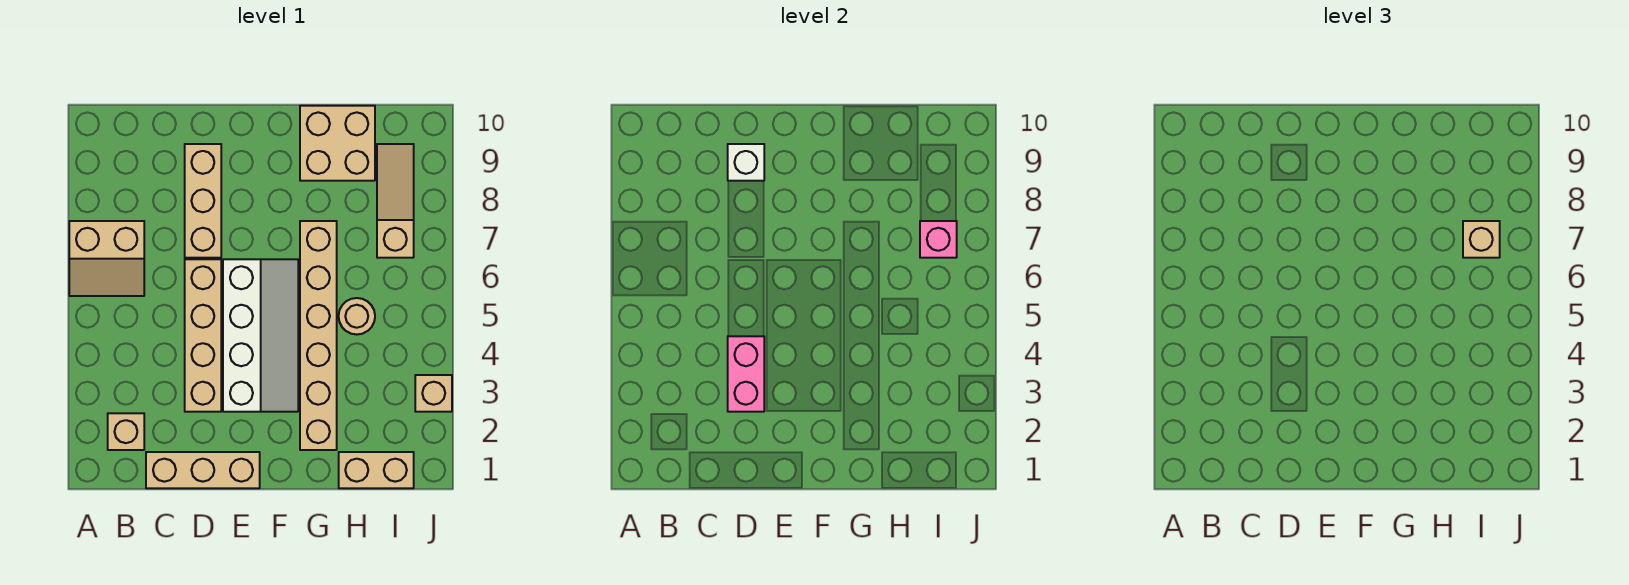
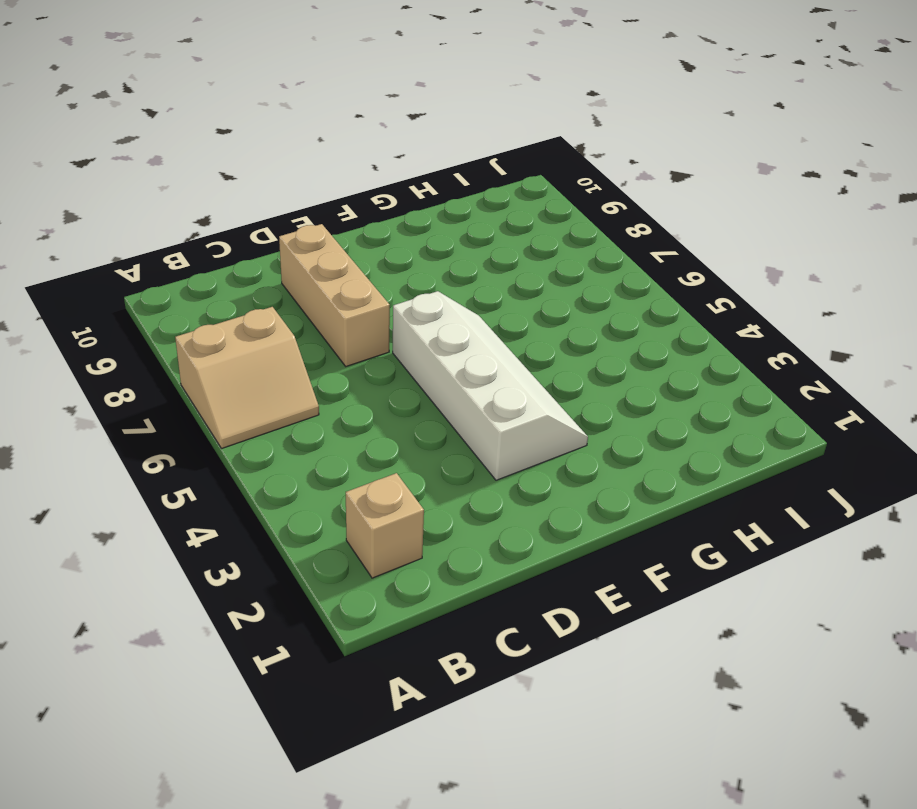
none -> tan 1x3 brick [146,452,260,488]
none -> tan 1x4 brick [185,259,221,412]
none -> tan 1x6 brick [300,221,337,450]

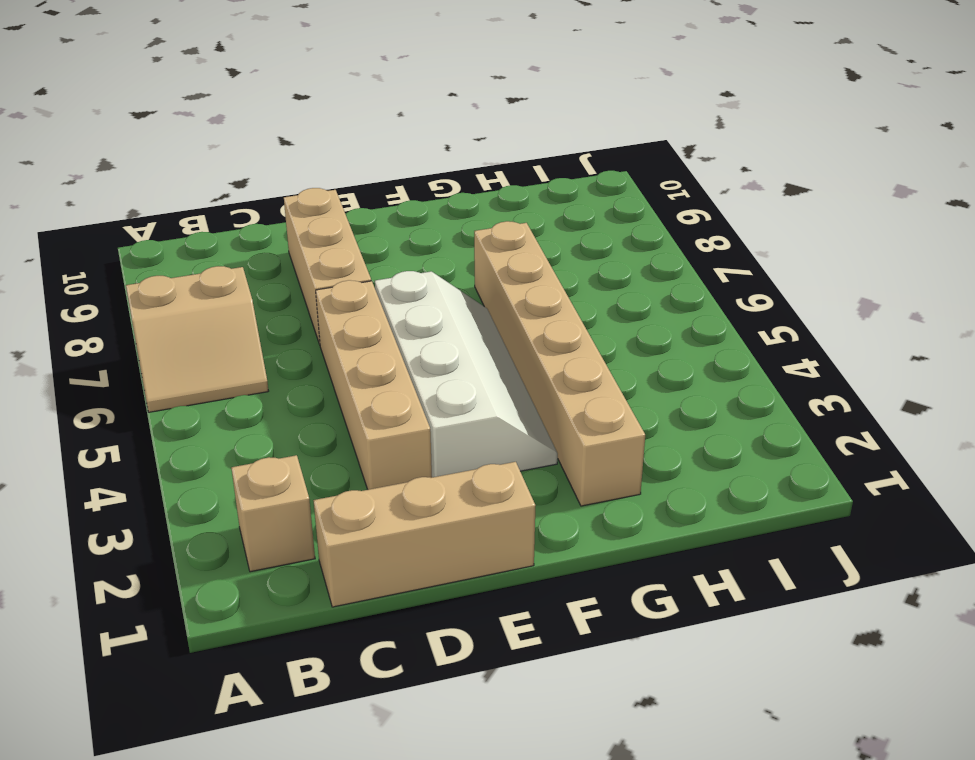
none -> tan 2x2 brick [300,106,375,181]
none -> tan 1x2 brick [339,452,414,488]
none -> tan 1x1 round brick [339,298,375,335]

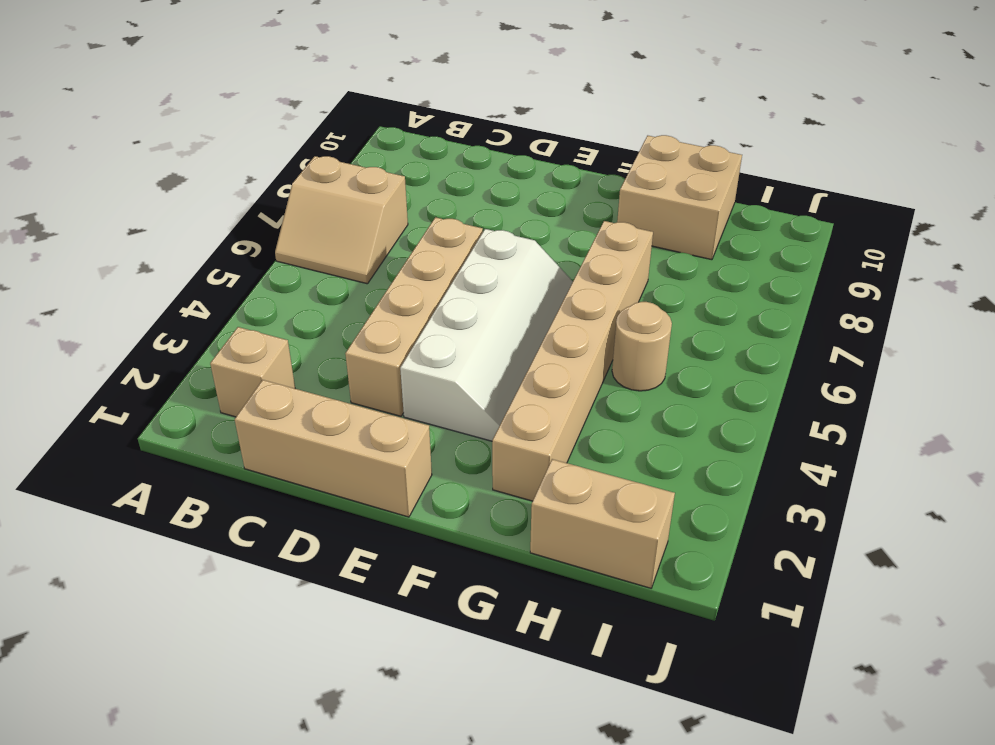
none -> tan 1x3 brick [185,144,221,258]
none -> tan 1x3 slope [377,144,414,258]
none -> tan 1x1 brick [415,375,452,412]

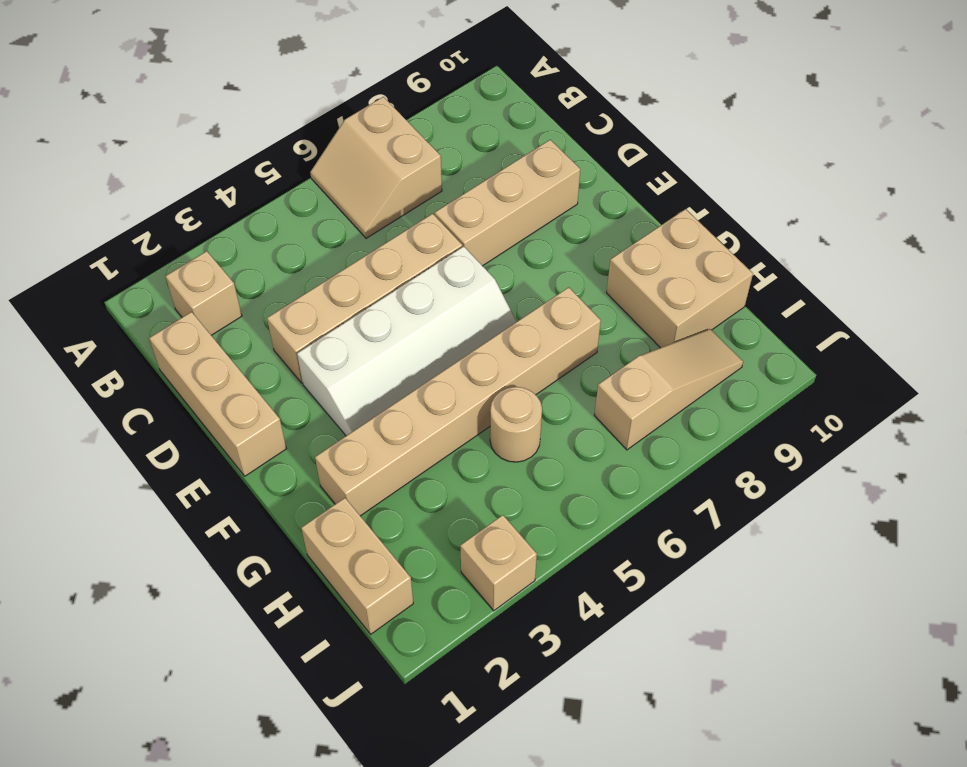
none -> pink 1x2 brick [728,336,764,412]
none -> white 1x1 brick [728,144,764,181]
none -> pink 1x1 brick [920,221,957,258]

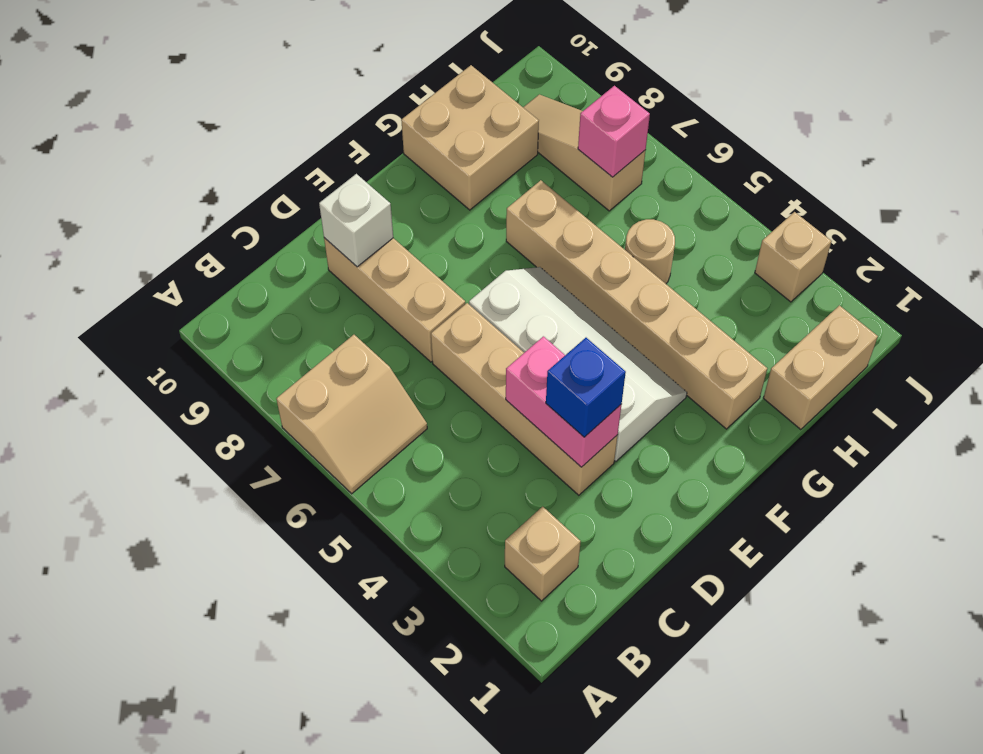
blue 1x1 brick [546,338,626,437] -> none
none -> tan 1x3 brick [146,452,260,488]
none -> tan 1x1 brick [1463,221,1500,258]

